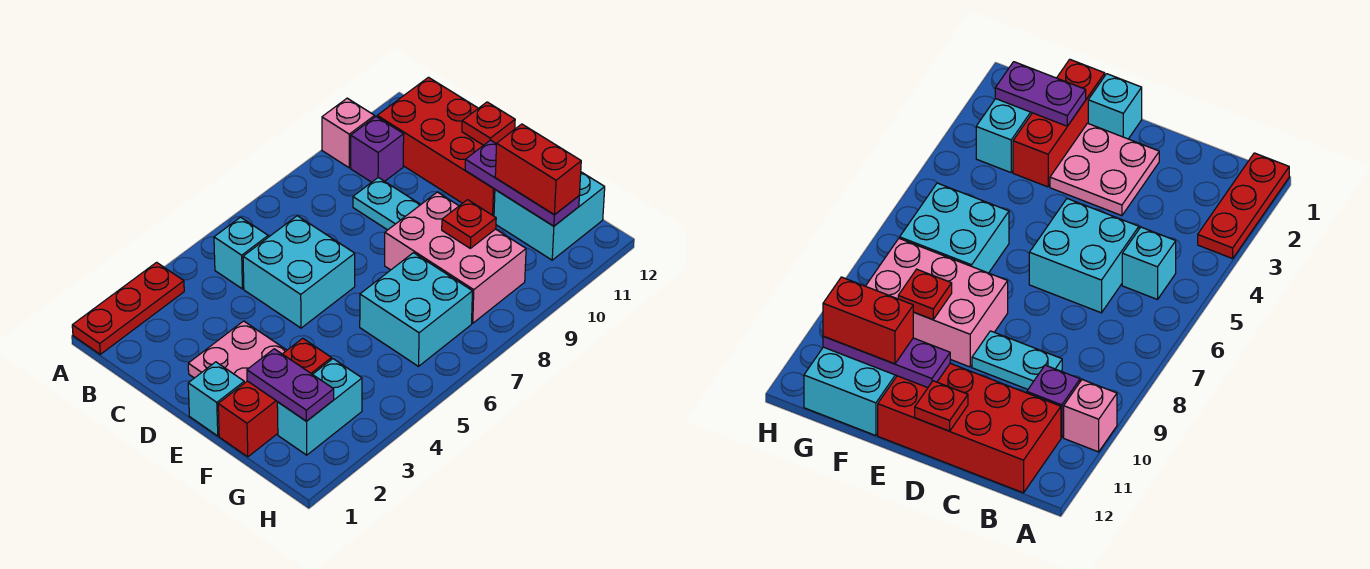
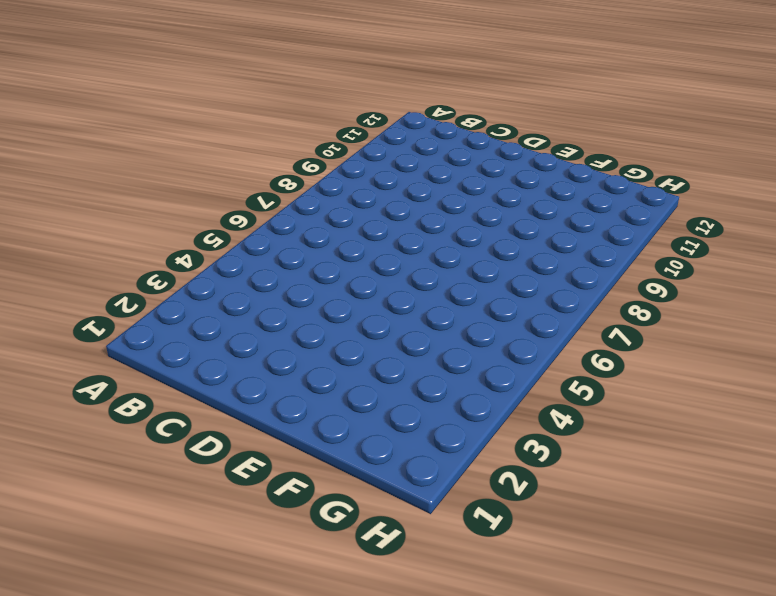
none -> red 1x3 plate [72,262,184,354]
none -> pink 1x1 brick [322,98,375,168]
none -> cyan 1x1 brick [214,217,268,289]

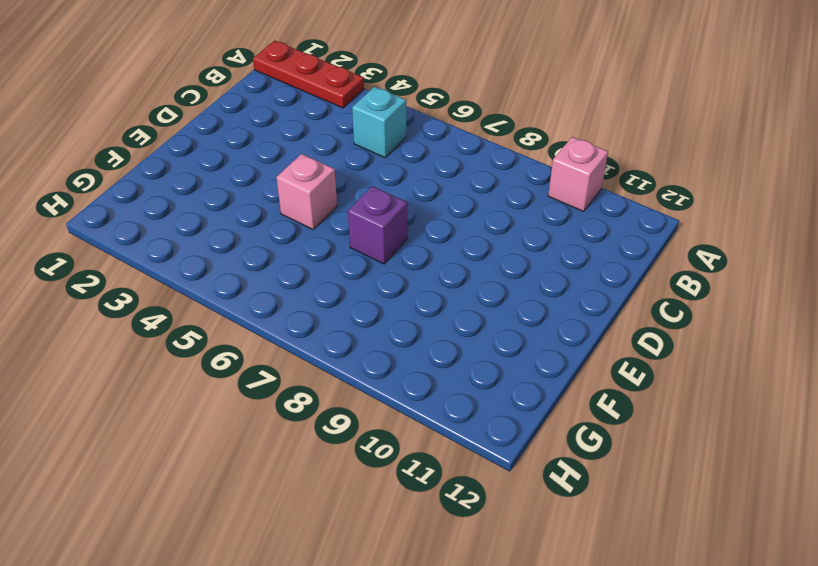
pink 1x1 brick [276,154,337,229] -> none
purple 1x1 brick [348,186,407,264] -> purple 1x1 brick moved to [351,117,404,182]
none -> red 2x4 brick [377,77,495,216]
none -> cyan 2x2 brick [243,216,355,328]
none -> cyan 1x2 plate [353,178,421,230]

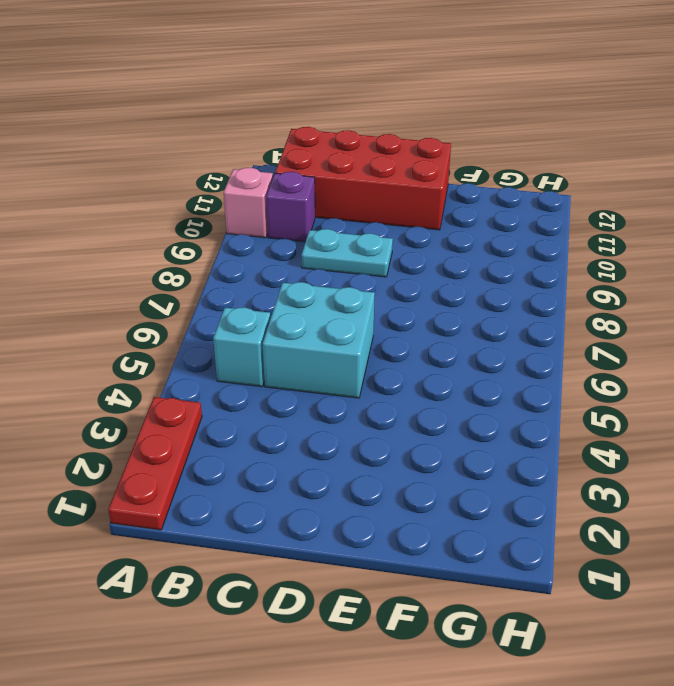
none -> pink 2x2 plate [188,321,287,383]
none -> cyan 1x1 brick [188,362,244,436]
none -> pink 2x3 brick [385,192,526,323]

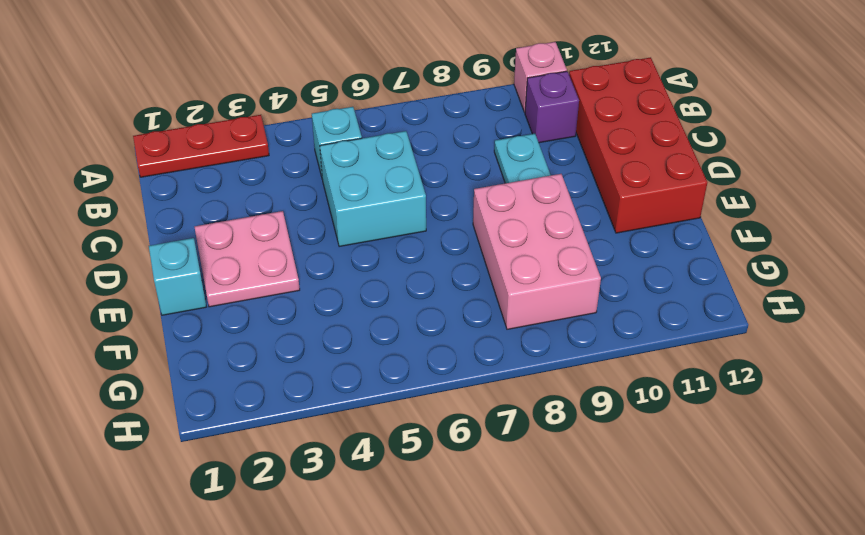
none -> red 1x3 brick [218,338,332,457]
none -> cyan 2x2 brick [360,253,472,366]
none -> cyan 2x2 brick [494,172,605,260]

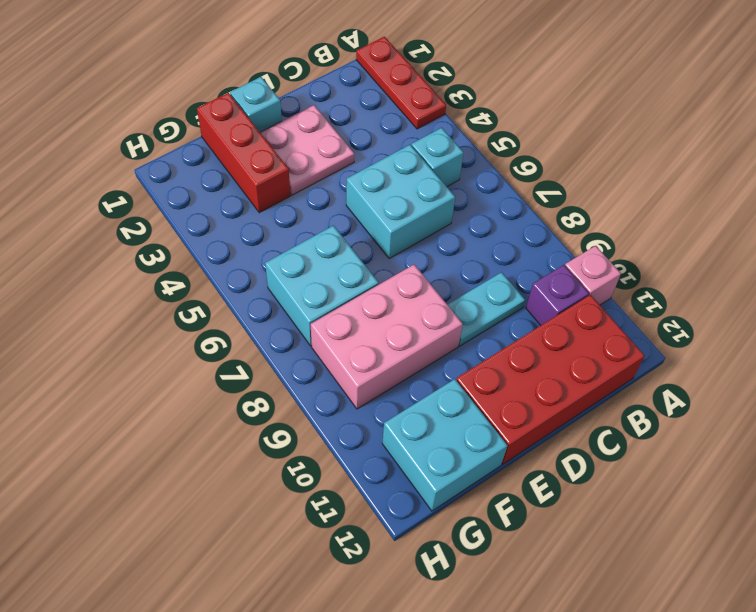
none -> cyan 1x2 brick [277,359,362,455]
none -> red 1x1 plate [462,102,515,145]
none -> purple 1x3 plate [465,140,579,226]

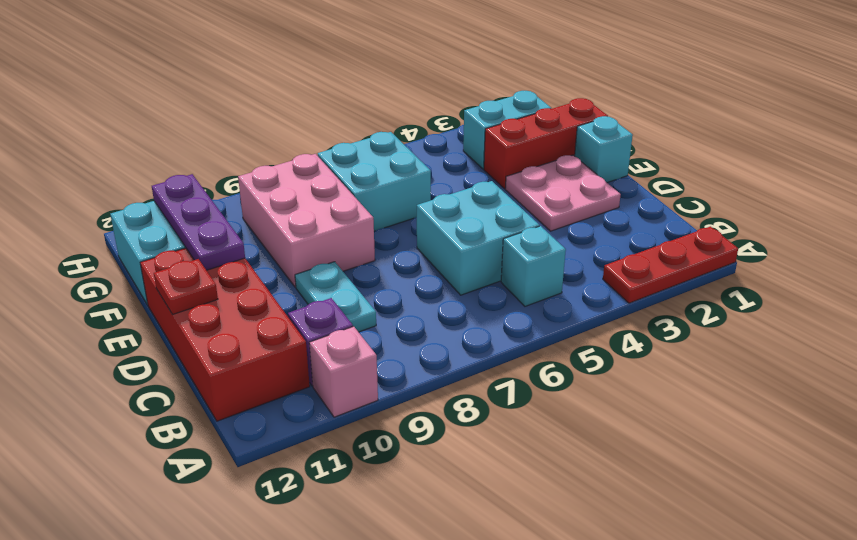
none -> purple 1x2 plate [247,349,334,421]
none -> red 1x1 plate [442,200,496,248]
none -> red 1x2 brick [495,124,581,215]

